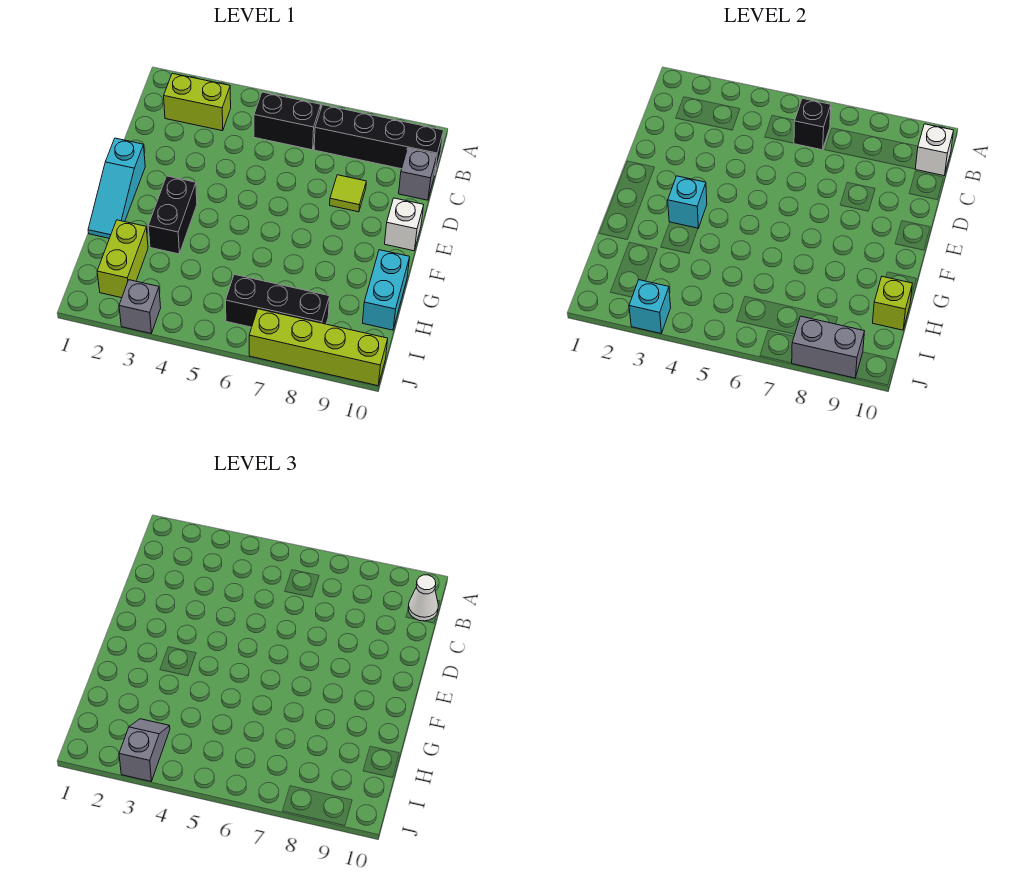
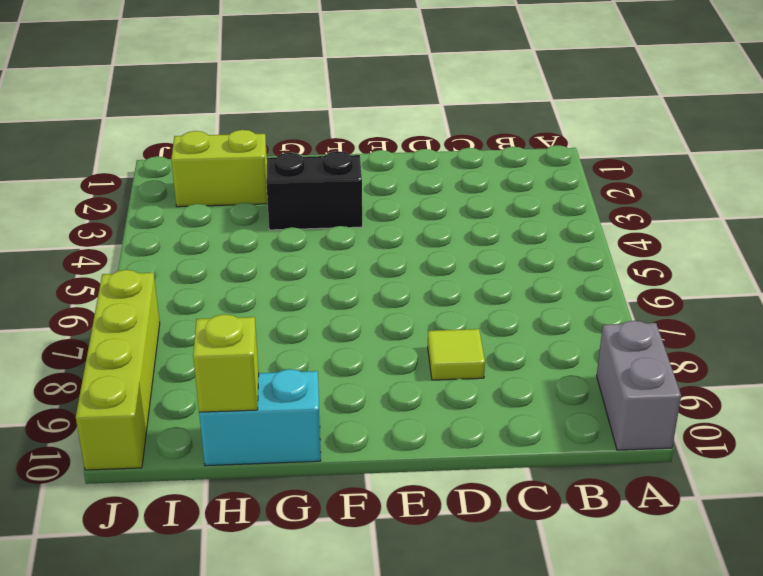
grey 1x2 brick [597,321,681,450] -> grey 1x2 brick moved to [792,316,864,378]
none -> lime 1x2 brick [164,73,231,131]
none -> black 1x2 brick [254,92,321,150]
none -> black 1x4 brick [314,105,444,172]

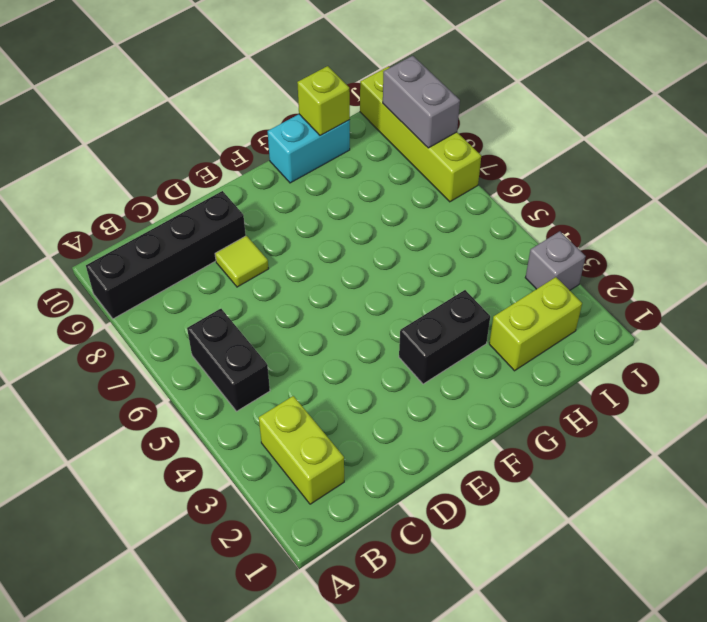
black 1x4 brick [86,191,246,319] -> black 1x4 brick turned to [314,105,444,172]
none -> grey 1x1 brick [399,148,437,200]
none -> cyan 1x3 slope [88,138,145,238]
none -> white 1x1 brick [385,198,424,251]

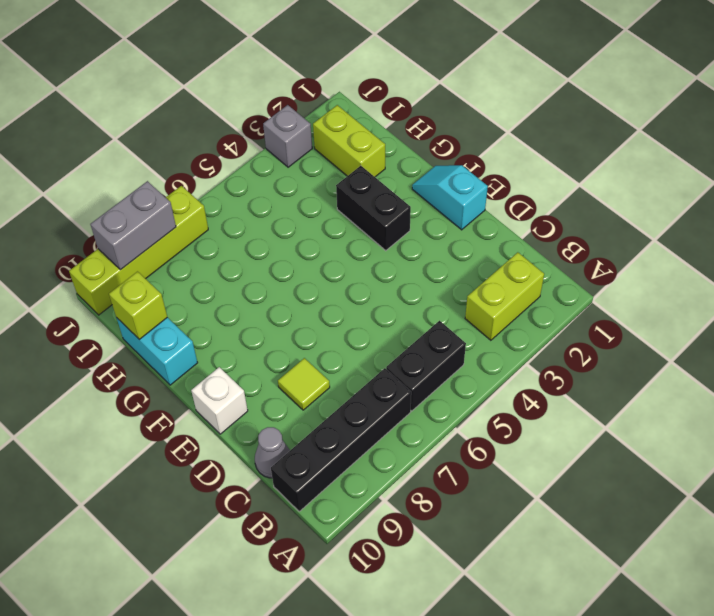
grey 1x1 cone [255,427,290,478] -> grey 1x1 brick [399,148,437,200]
cyan 1x2 slope [412,165,488,230] -> cyan 1x3 slope [88,138,145,238]
none -> black 1x3 brick [226,274,330,327]
none -> black 1x1 brick [794,98,831,150]
none -> white 1x1 brick [915,124,954,176]

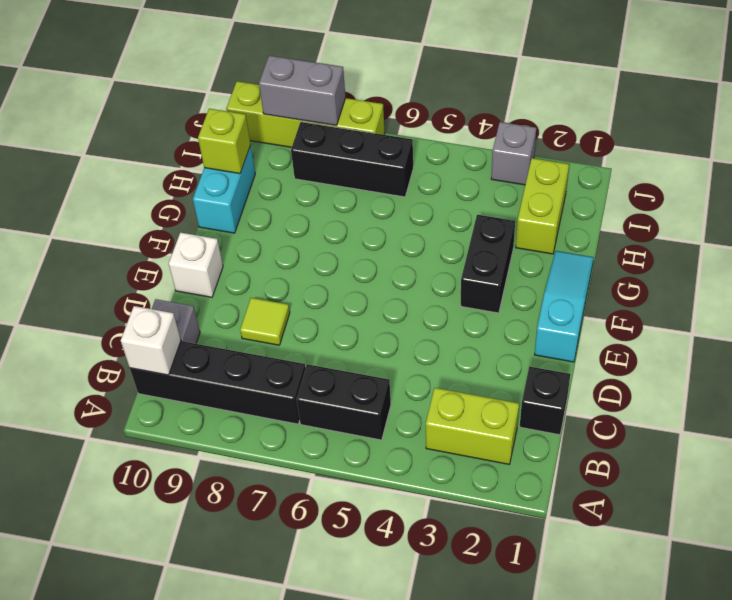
black 1x1 brick [520,366,570,435] -> black 1x1 brick moved to [794,98,831,150]
none -> cyan 1x1 brick [668,176,707,228]
none -> cyan 1x1 brick [629,280,671,333]
none -> white 1x1 cone [408,575,438,621]

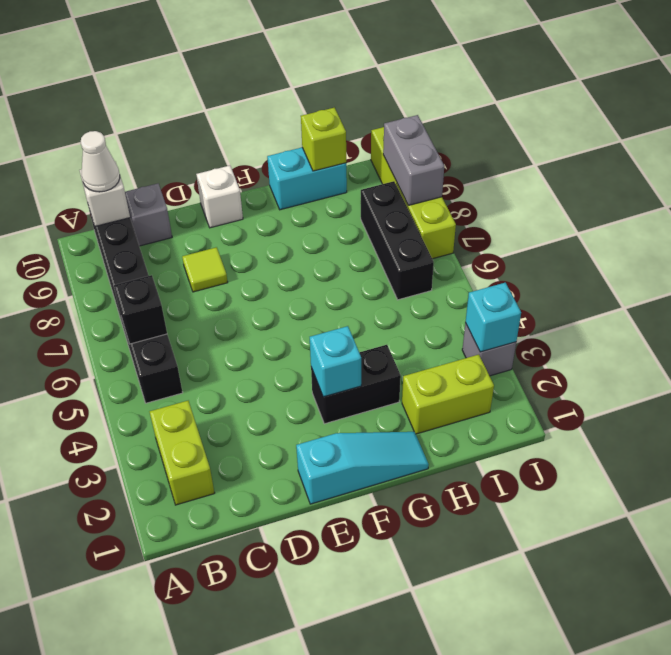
none -> grey 1x2 slope [119,719,170,781]

